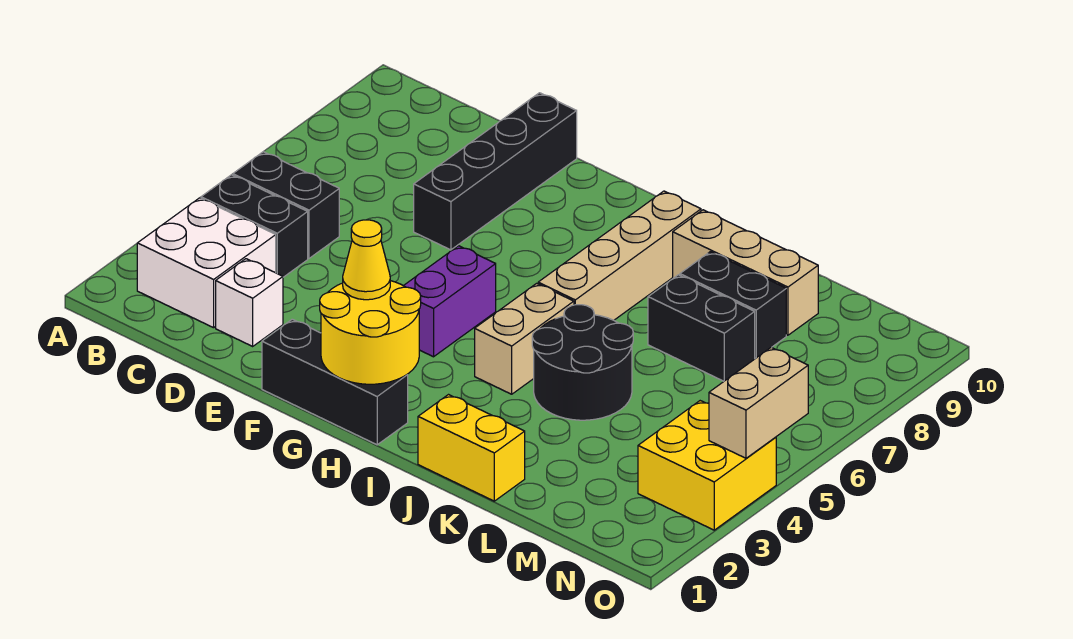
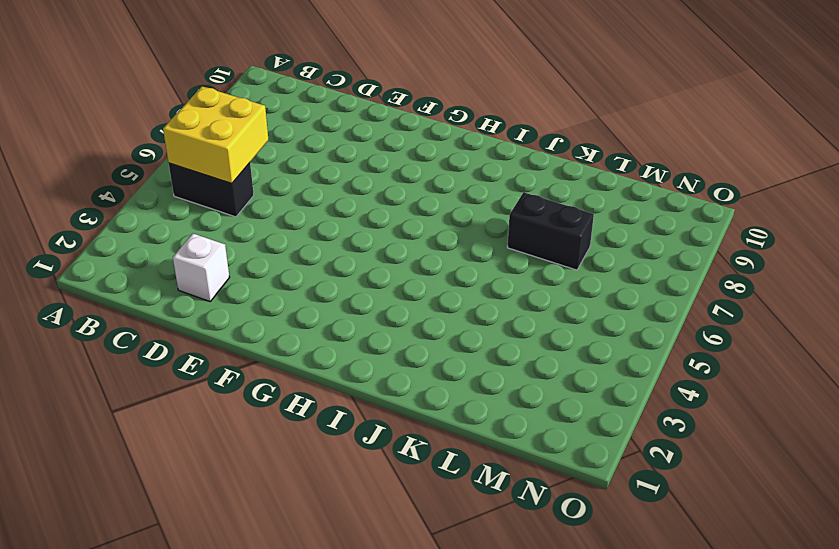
yellow 2x2 brick [163,86,268,184] -> yellow 2x2 brick moved to [638,401,776,530]
none -> white 2x2 brick [137,198,276,328]
none -> black 1x2 brick [201,175,308,277]
none -> black 1x4 brick [414,93,577,250]

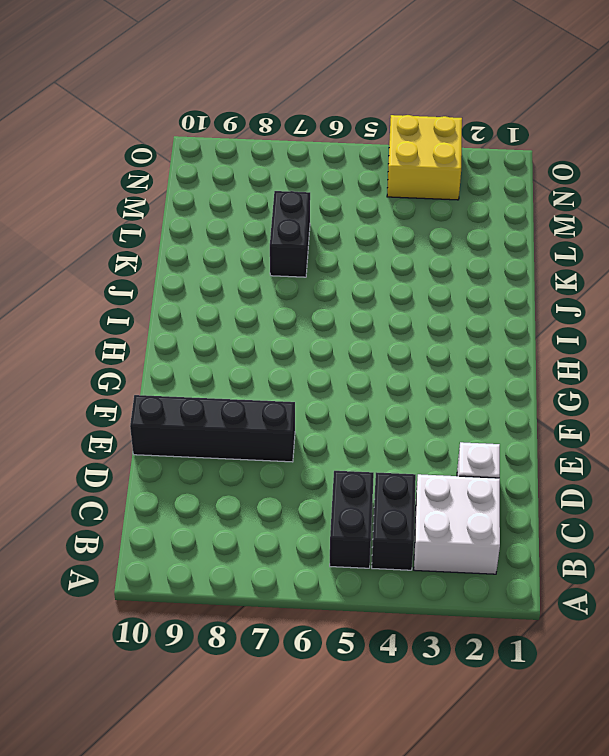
none -> black 1x3 brick [262,319,408,445]
none -> purple 1x2 brick [404,246,496,357]
none -> tan 1x2 brick [475,283,574,394]

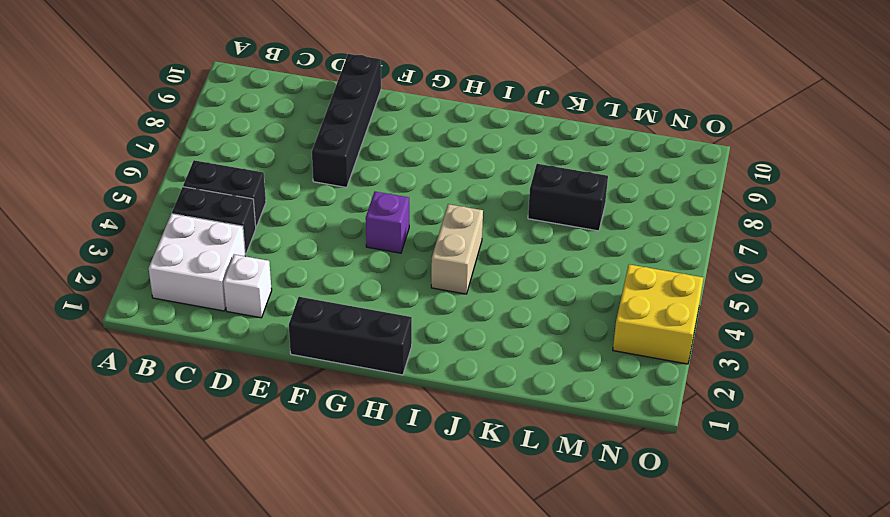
purple 1x1 brick [366,192,409,253] -> purple 1x2 brick [404,246,496,357]
none -> tan 1x4 brick [538,191,701,320]
none -> yellow 1x2 brick [418,395,525,501]
none -> black 2x2 round brick [532,305,633,420]

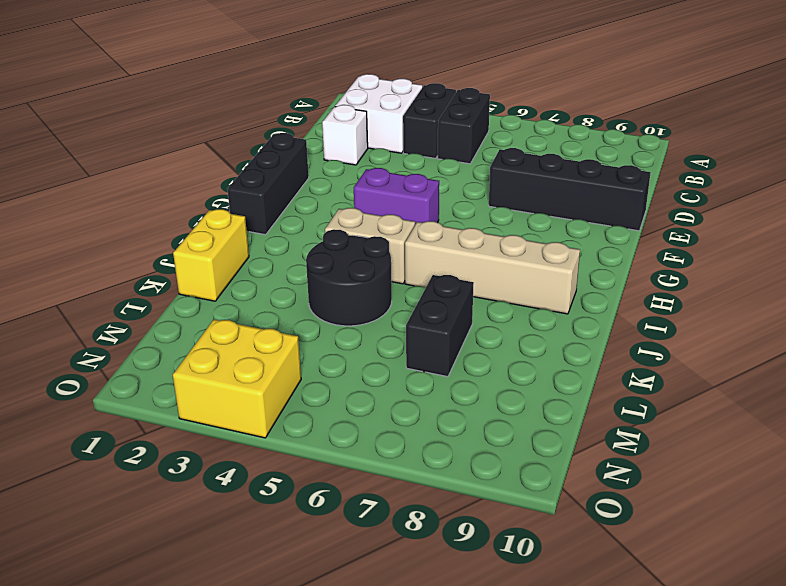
none -> tan 1x3 brick [673,210,818,335]
none -> black 1x2 brick [680,252,786,358]
none -> yellow 2x2 round brick [320,281,421,384]

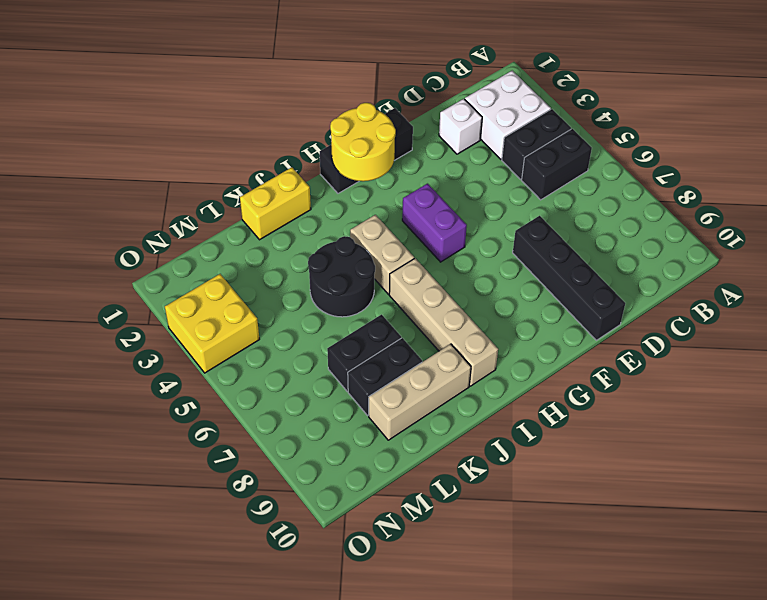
none -> tan 1x2 brick [709,347,808,458]
none -> yellow 1x1 cone [343,220,390,300]

